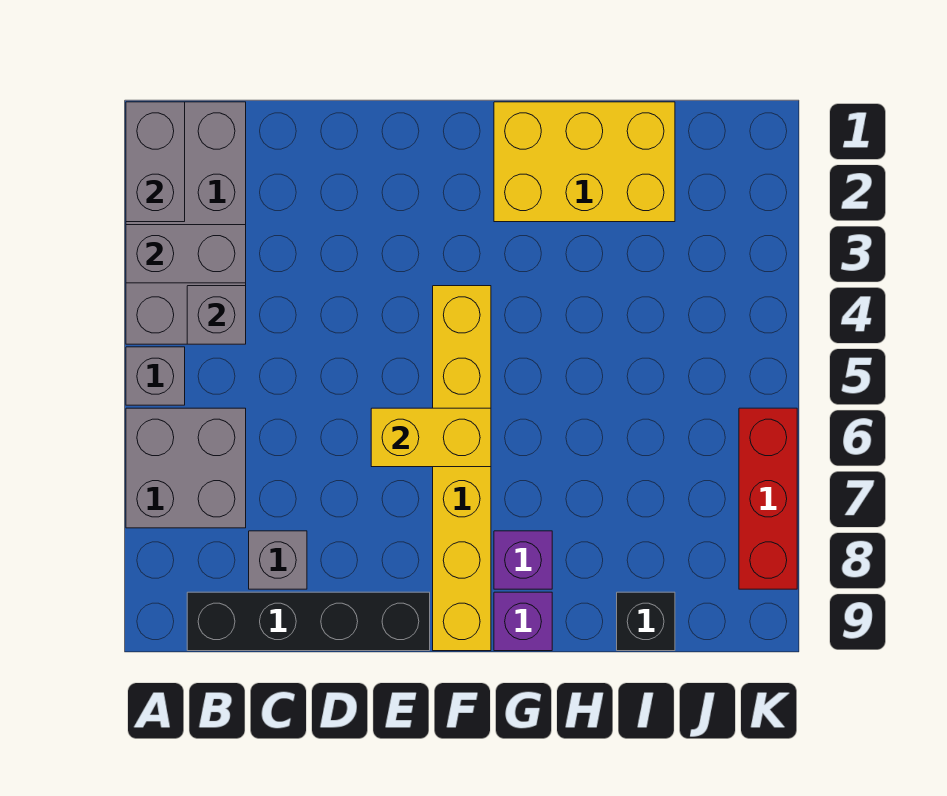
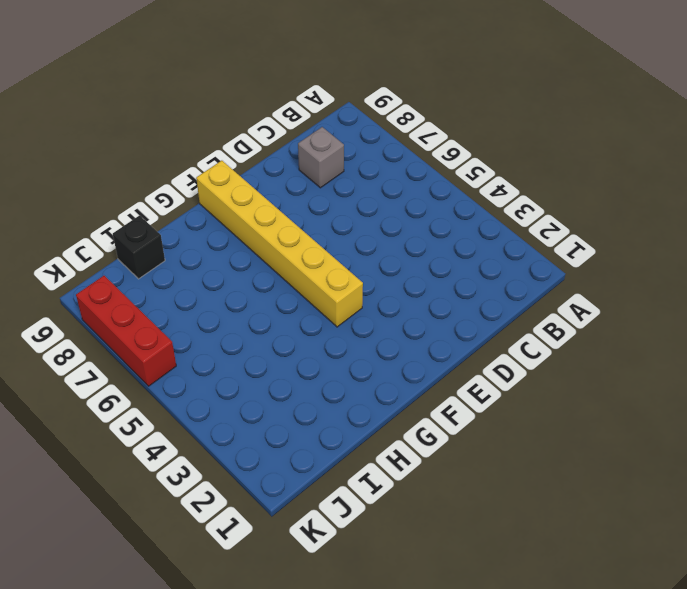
none -> grey 2x4 brick [126,102,246,344]
none -> grey 1x1 brick [126,347,185,405]
none -> grey 2x2 brick [126,408,246,528]

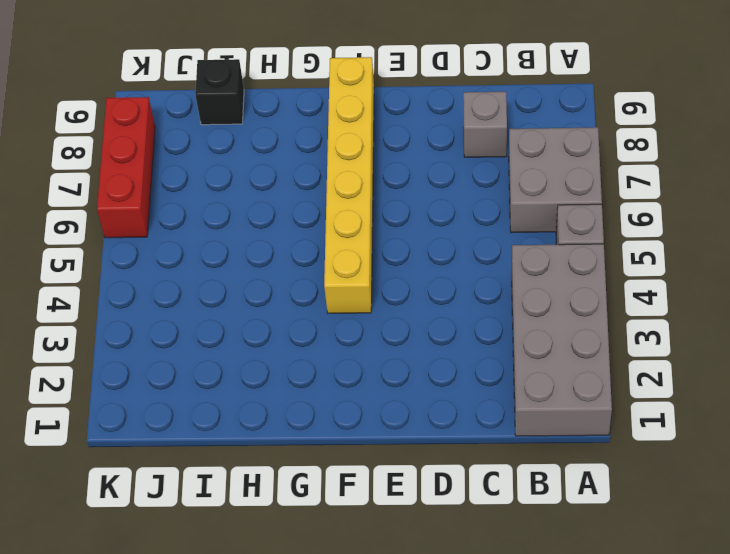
none -> black 1x4 brick [187,592,430,651]
none -> yellow 2x3 brick [494,102,675,222]
none -> purple 1x1 brick [494,531,552,589]

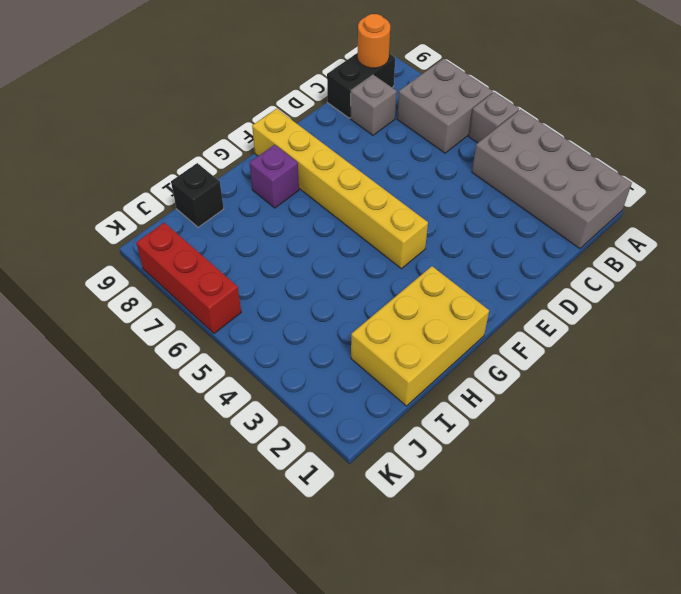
black 1x2 brick [327,53,395,118] -> black 1x4 brick [187,592,430,651]
orange 1x1 round brick [358,14,390,68] -> none
none -> purple 1x1 brick [494,592,552,651]
none -> grey 1x2 brick [126,102,185,222]
none -> grey 1x2 brick [126,225,246,283]

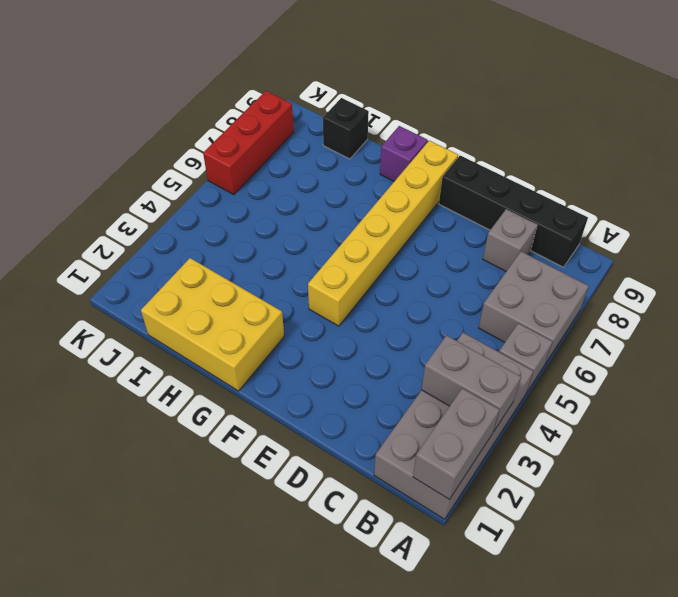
none -> purple 1x1 brick [494,531,552,589]
none -> grey 1x1 brick [187,286,246,344]
none -> yellow 1x2 brick [371,408,491,467]

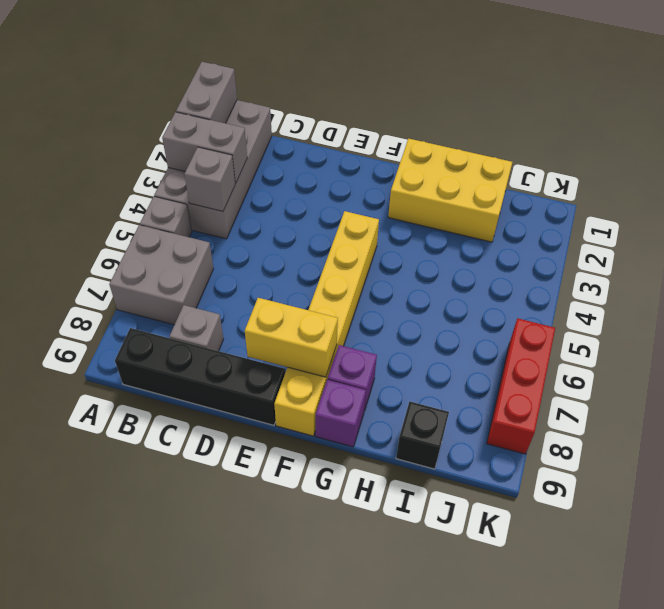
yellow 1x2 brick [245,298,338,377] -> yellow 1x2 brick moved to [371,408,491,467]

